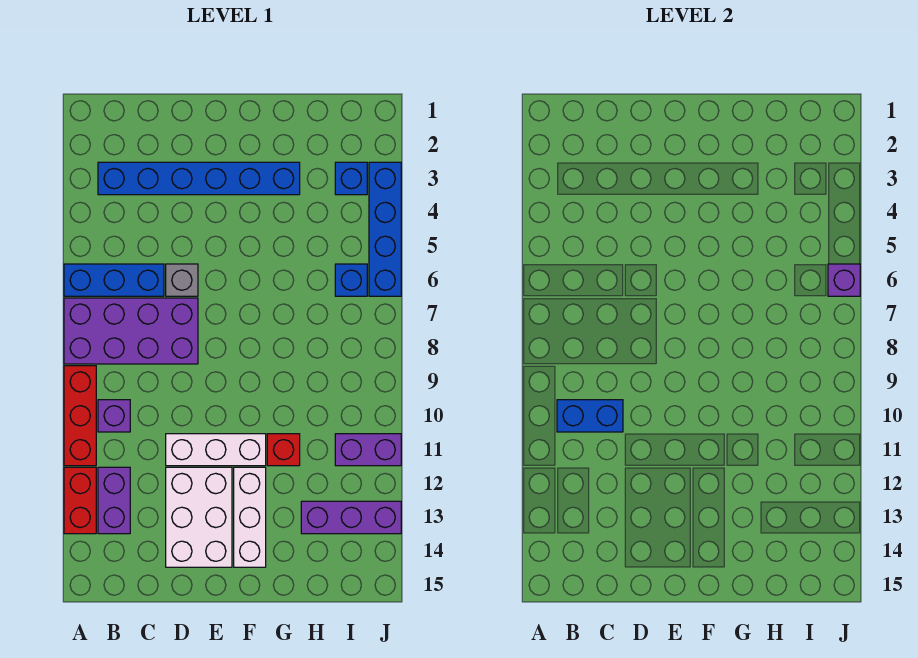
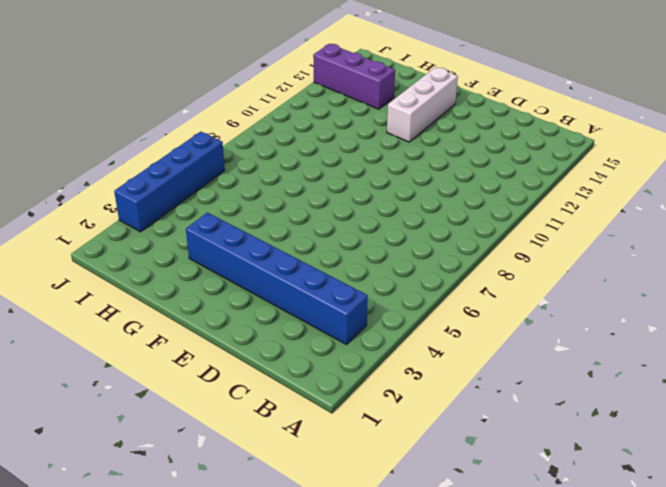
none -> blue 1x3 brick [64,264,164,296]
none -> purple 2x4 brick [64,298,198,364]
none -> red 1x3 brick [64,366,96,466]

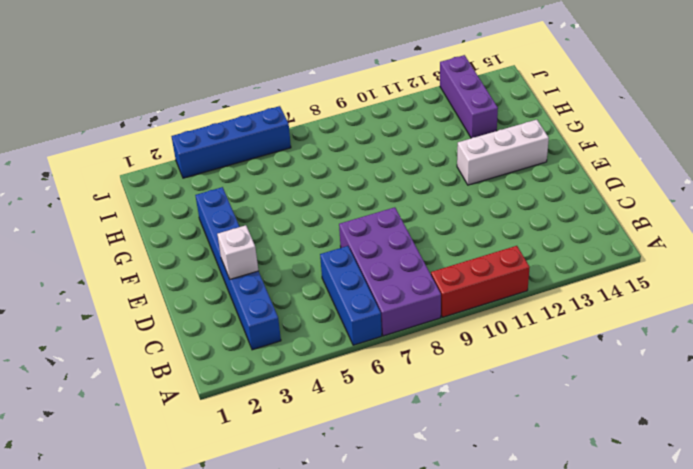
white 1x1 brick [217,225,258,279] -> none
none -> red 1x2 brick [64,467,96,534]
none -> purple 1x1 brick [98,400,130,432]
none -> purple 1x2 brick [98,467,130,534]

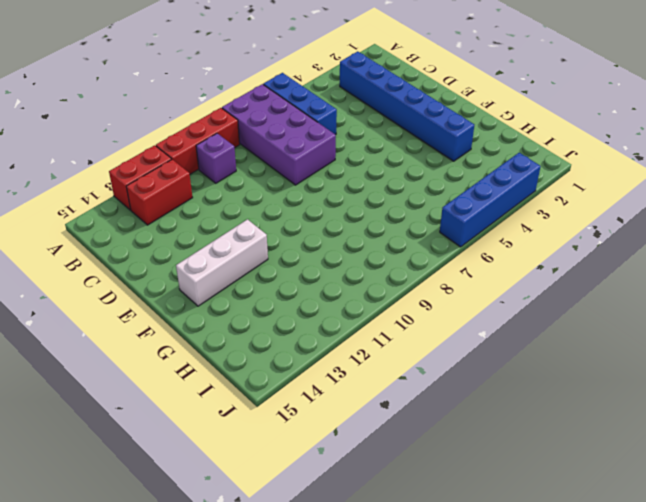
red 1x2 brick [126,159,193,225] -> purple 1x2 brick [98,467,130,534]
none -> grey 1x1 brick [166,264,198,296]
none -> white 1x3 brick [166,434,266,466]
none -> white 2x3 brick [166,467,232,567]

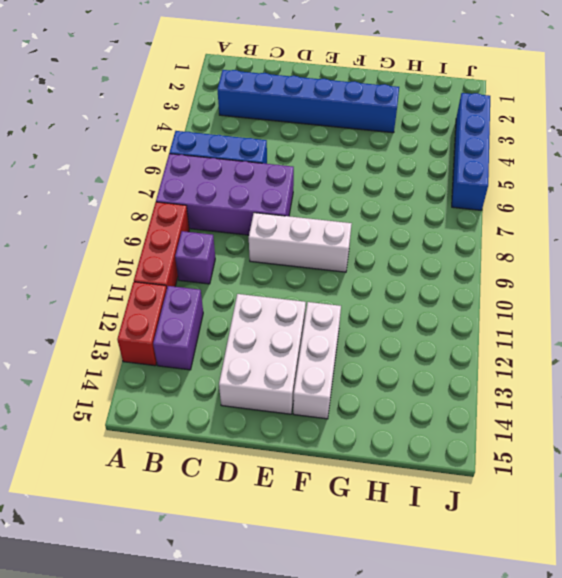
white 1x3 brick [249,213,352,272] -> white 1x3 brick moved to [166,434,266,466]
none -> grey 1x1 brick [166,264,198,296]
none -> red 1x1 brick [267,434,300,466]
none -> purple 1x3 brick [301,501,401,534]

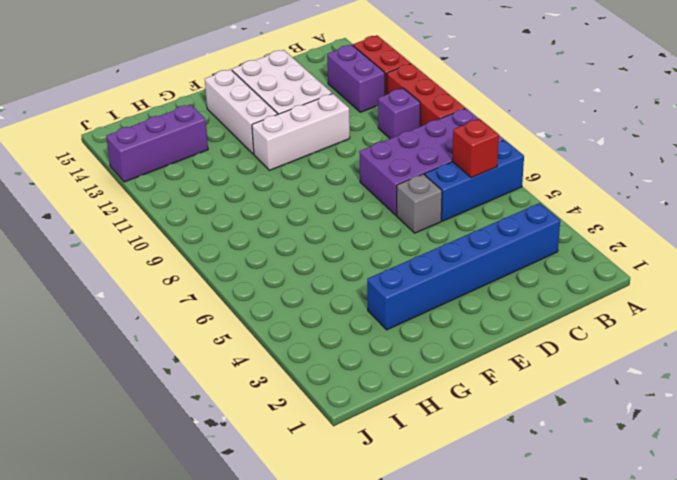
red 1x1 brick [452,119,499,178] -> red 1x1 brick moved to [267,434,300,466]
none -> blue 1x1 brick [335,162,367,195]
none -> blue 1x1 brick [335,264,367,296]
none -> purple 1x2 brick [335,434,401,466]

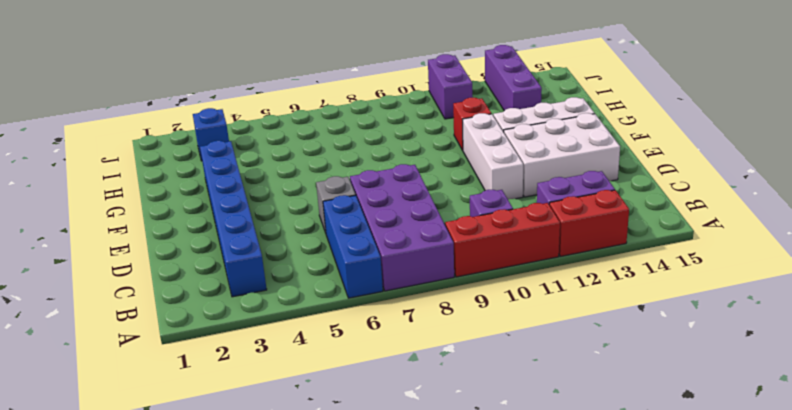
none -> blue 1x1 brick [335,264,367,296]
none -> blue 1x4 brick [369,162,401,296]
none -> blue 1x2 brick [557,400,623,432]

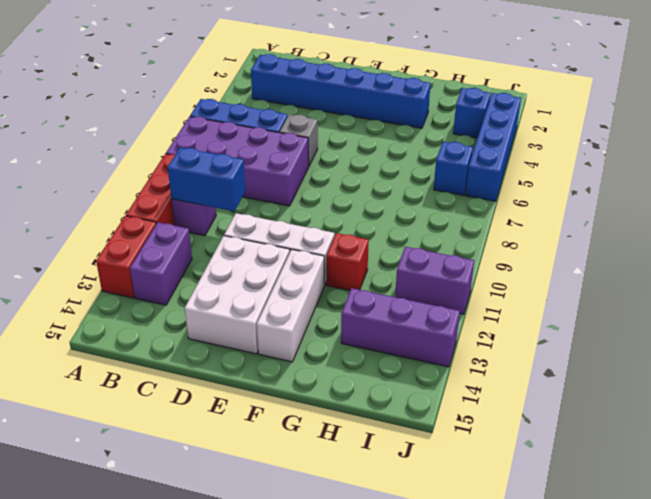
none -> purple 1x1 brick [828,264,860,296]

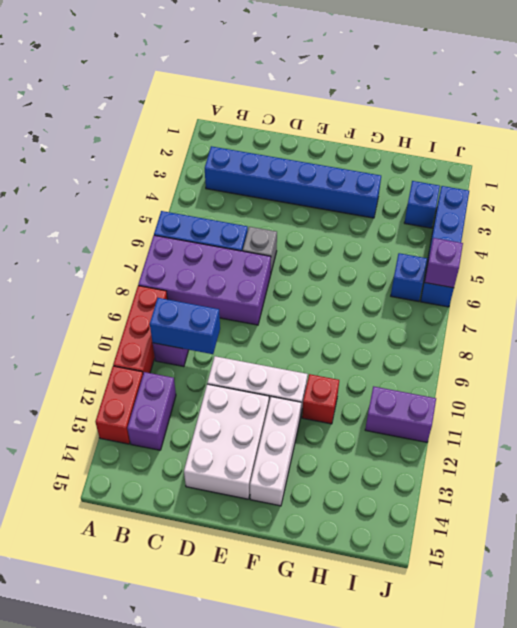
none -> purple 1x3 brick [301,501,401,534]

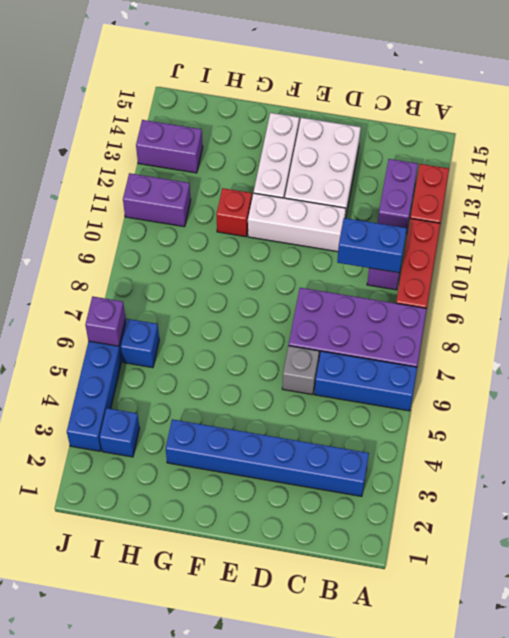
purple 1x2 brick [136,120,203,173] -> purple 1x3 brick [301,501,401,534]

